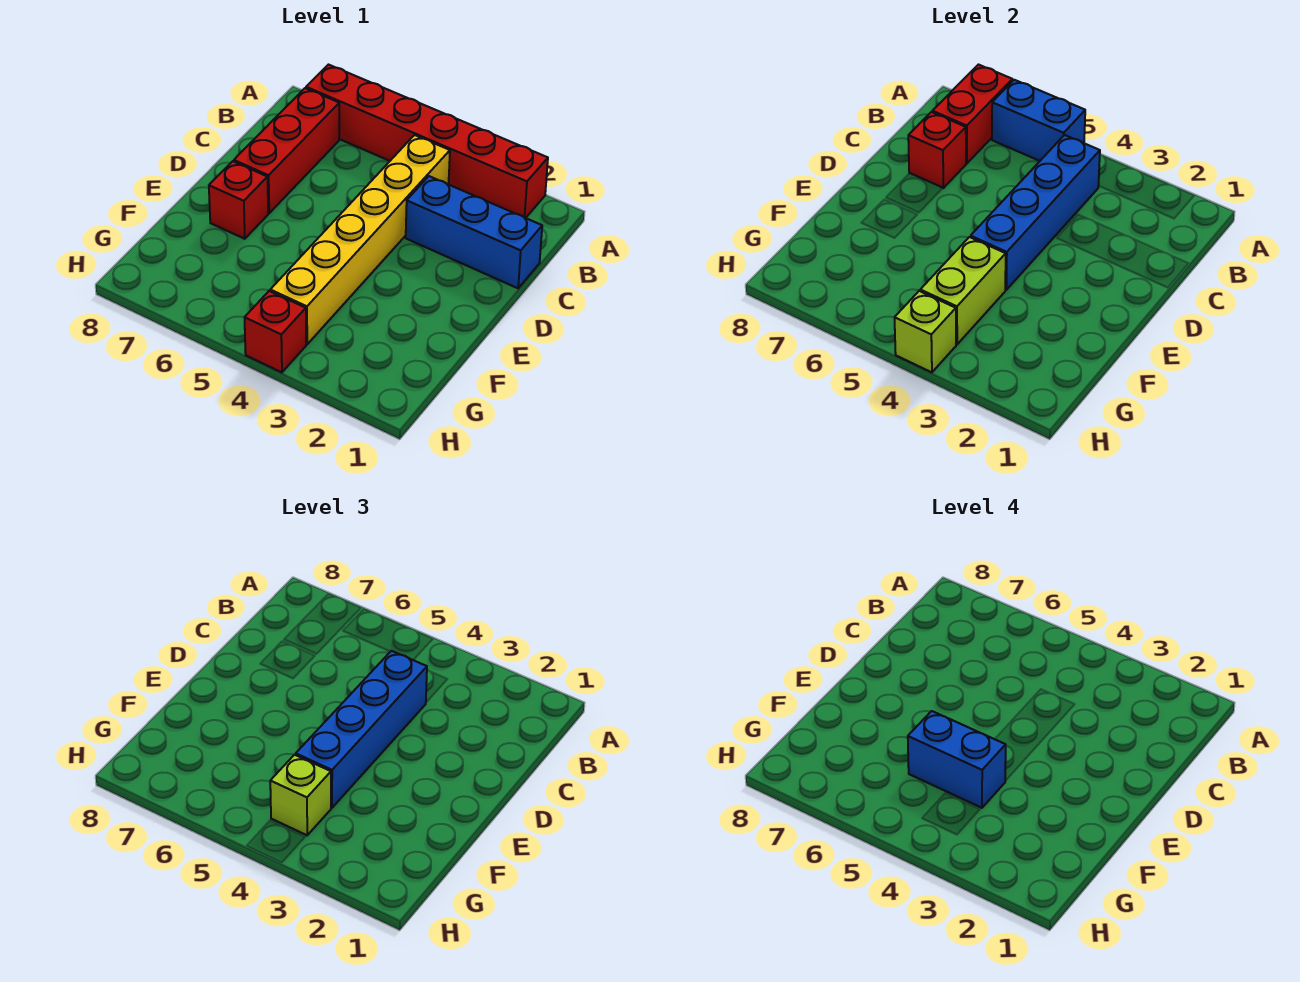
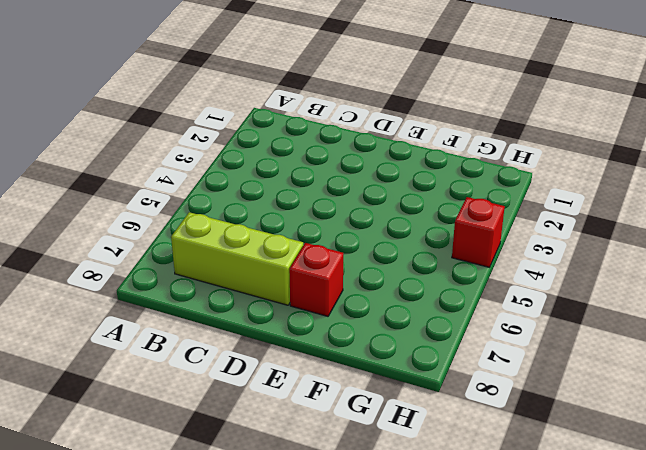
lime 1x3 brick [171,212,303,305] -> red 1x3 brick [234,88,339,213]
none -> red 1x6 brick [306,65,548,218]
none -> yellow 1x6 brick [270,135,450,344]
none -> blue 1x3 brick [406,176,542,288]

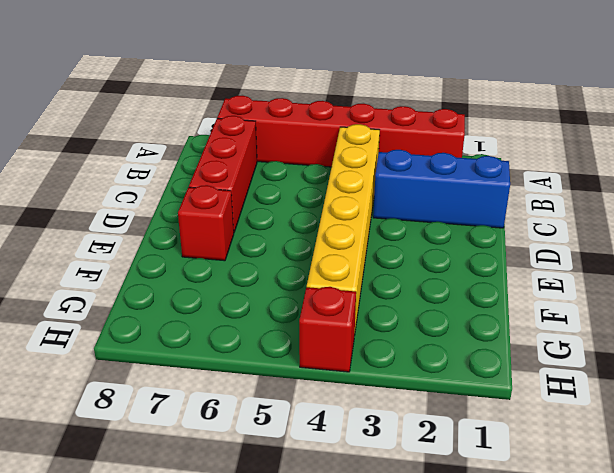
none -> blue 1x2 brick [992,80,1085,161]
none -> red 1x2 brick [932,65,1012,163]
none -> blue 1x4 brick [971,135,1100,290]

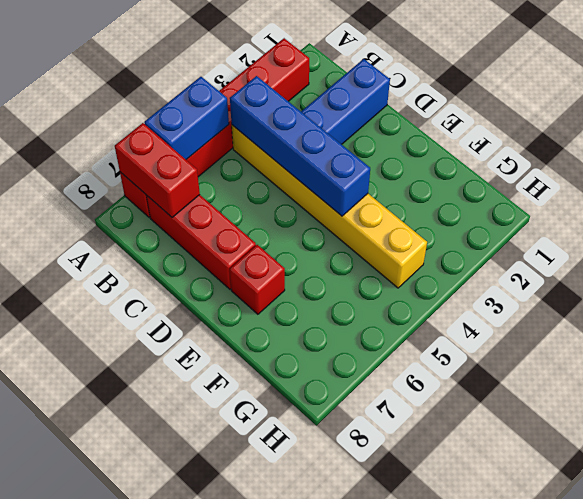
none -> red 1x1 brick [245,291,306,372]
none -> red 1x1 brick [908,112,966,188]
none -> lime 1x2 brick [920,237,1006,344]

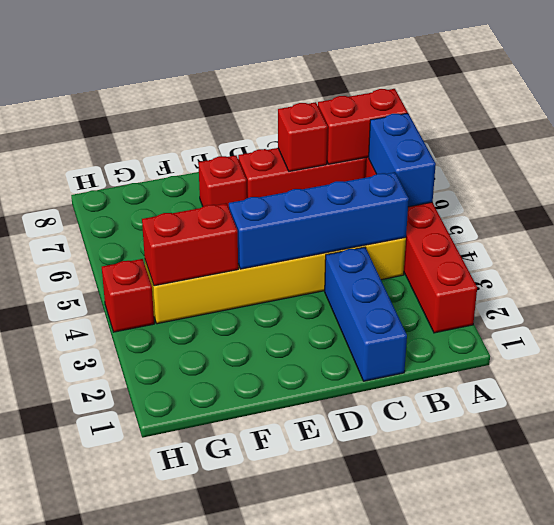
red 1x2 brick [142,203,238,286] -> lime 1x2 brick [920,237,1006,344]
none -> lime 1x1 brick [895,291,956,372]
none -> blue 1x4 brick [296,651,427,808]
none -> lime 1x1 brick [270,755,331,835]

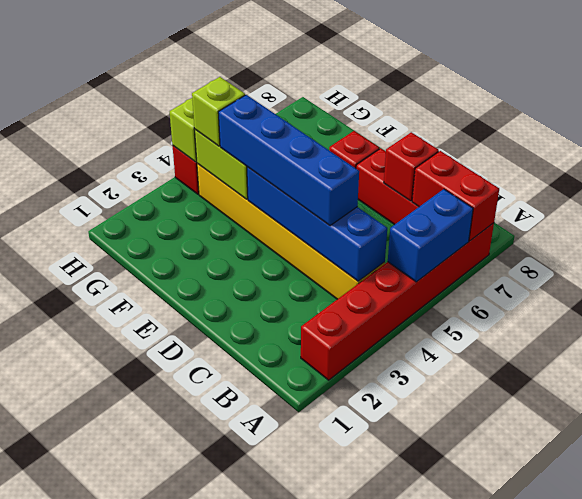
none -> blue 1x3 brick [406,176,542,288]
none -> blue 1x2 brick [908,711,1006,808]

